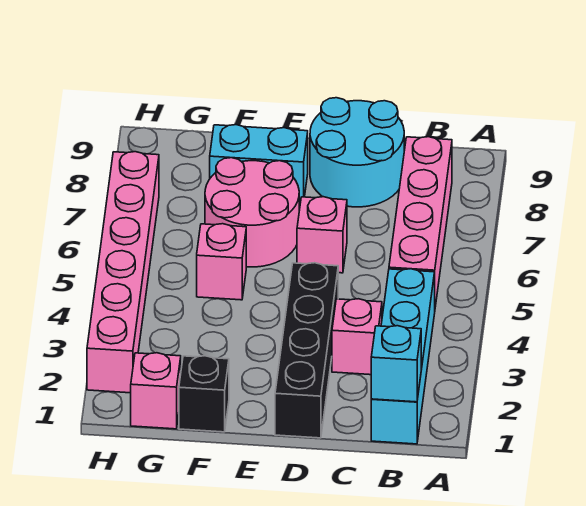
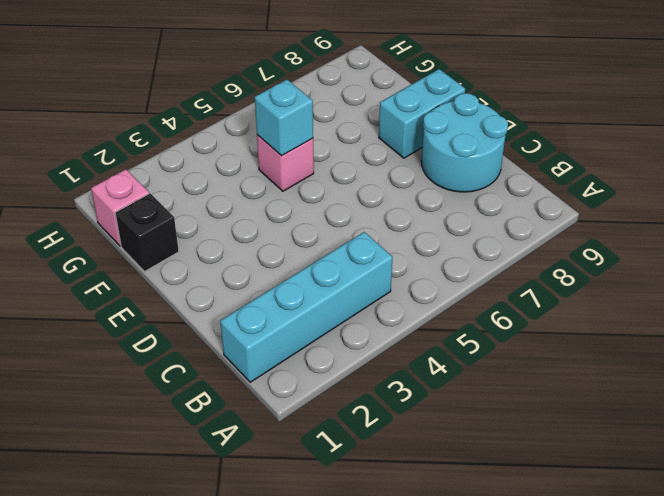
cyan 1x2 brick [379,69,465,158] -> cyan 1x2 brick turned to [210,125,308,204]
cyan 1x1 brick [255,80,313,156] -> cyan 1x1 brick moved to [371,326,421,402]
none -> pink 1x4 brick [389,137,452,307]
none -> pink 1x1 brick [332,299,382,375]
none -> black 1x4 brick [275,263,338,438]

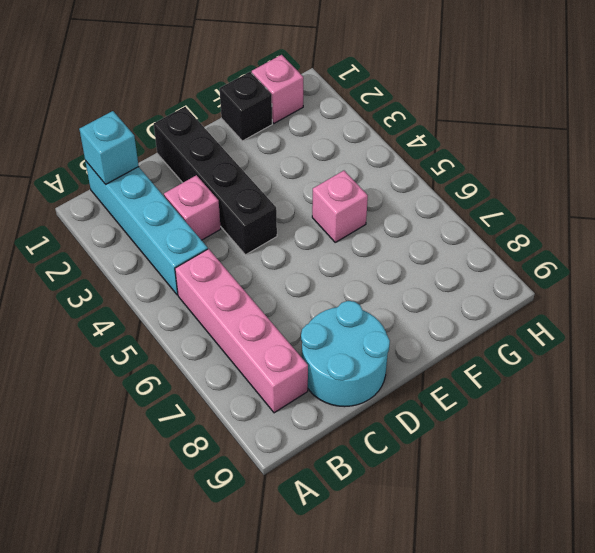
none -> pink 1x1 brick [297,197,347,273]
none -> pink 2x2 round brick [205,158,299,267]
none -> cyan 1x2 brick [210,125,308,204]

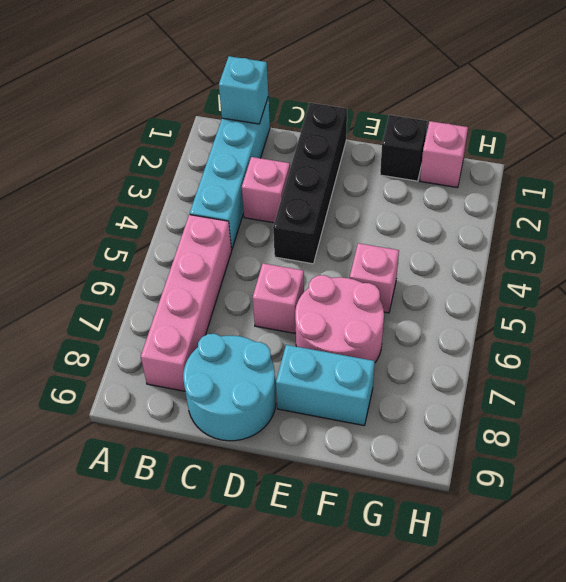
none -> pink 1x6 brick [87,152,159,393]

